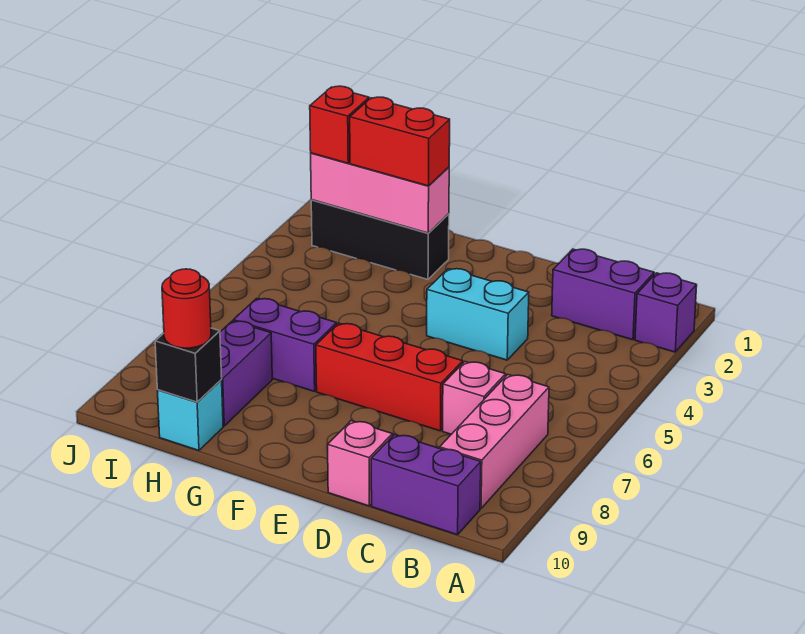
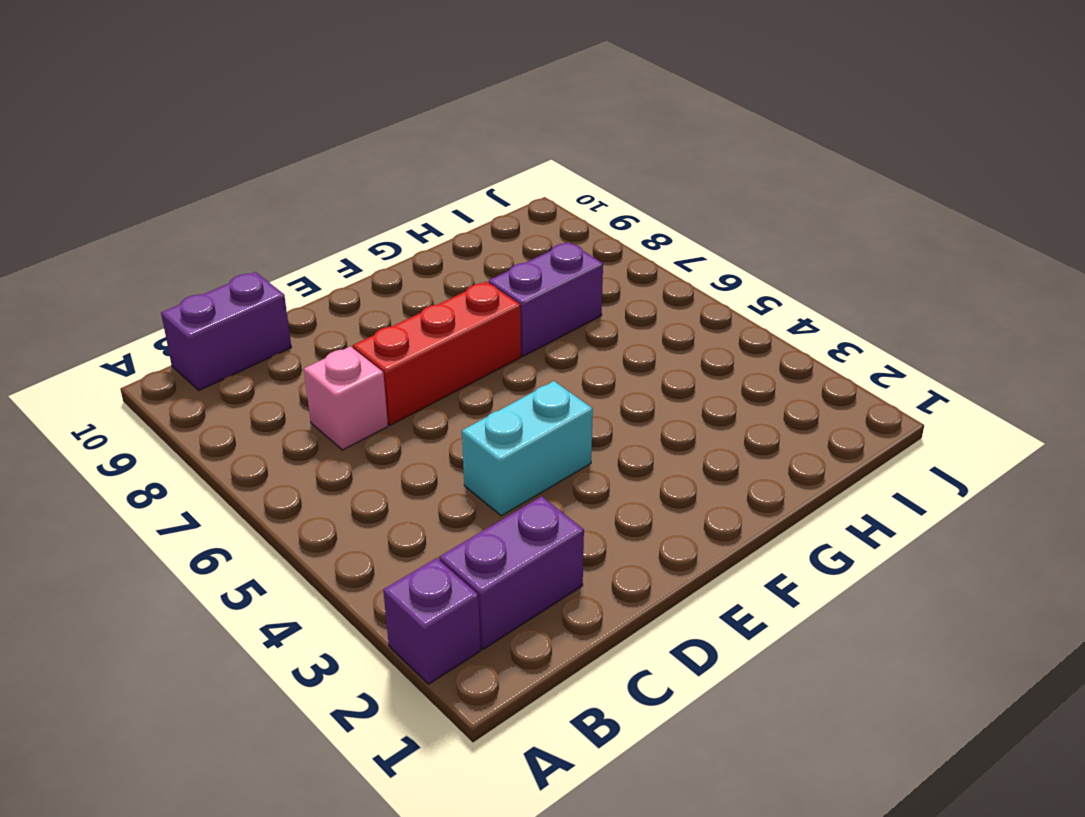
none -> pink 1x3 brick [440,375,549,509]
none -> pink 1x1 brick [328,421,392,506]
none -> black 1x3 brick [311,200,449,279]

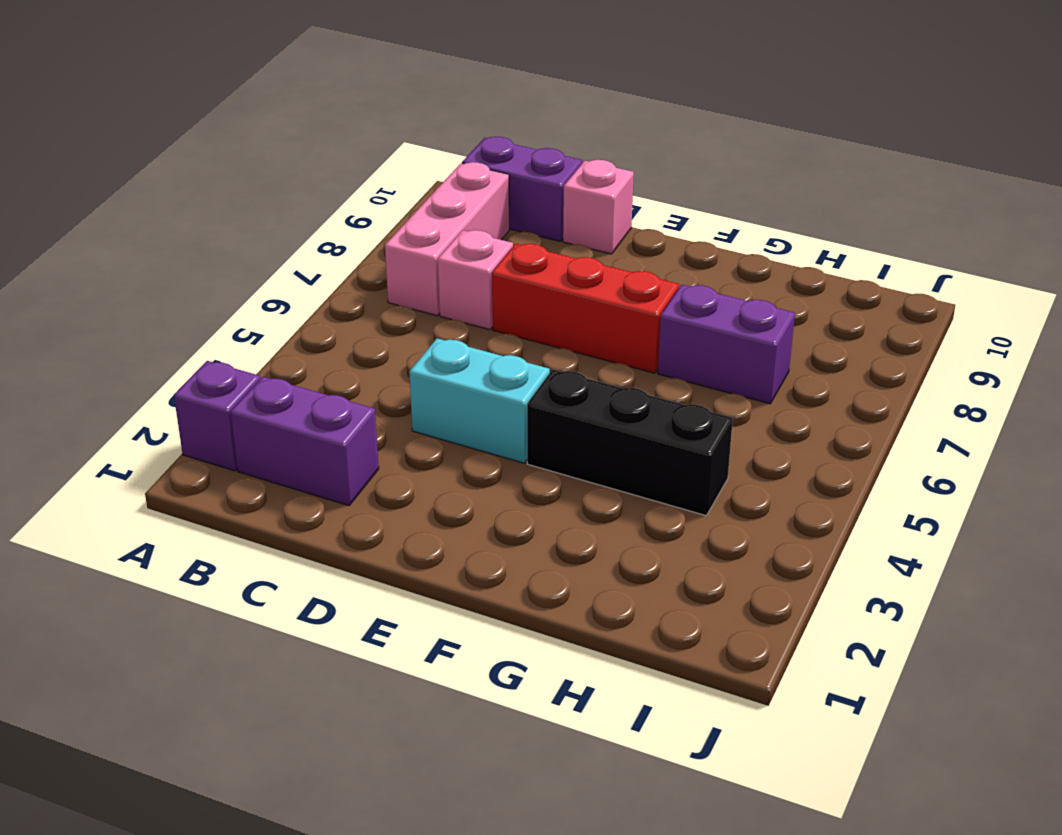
black 1x3 brick [527,370,733,515] -> black 1x3 brick moved to [311,200,449,279]
none -> purple 1x2 brick [220,321,272,426]
none -> cyan 1x1 brick [157,380,223,450]
none -> pink 1x3 brick [311,153,449,233]

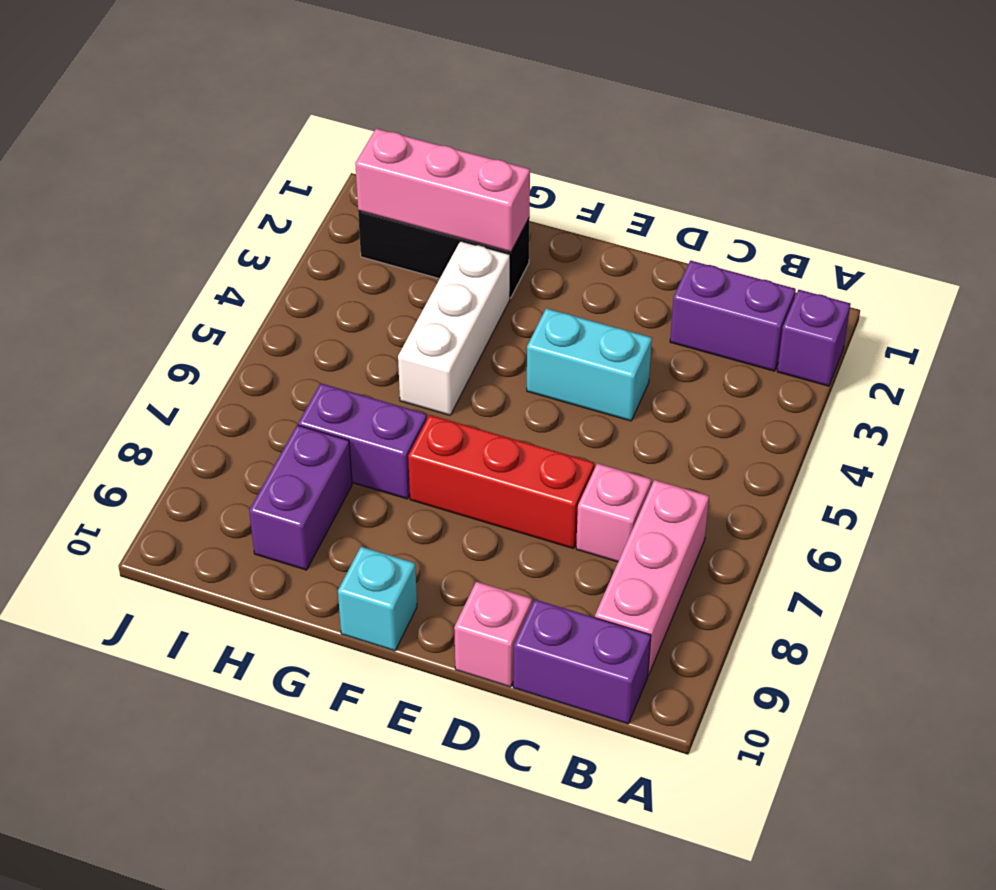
cyan 1x1 brick [338,547,417,651] -> cyan 1x1 brick moved to [157,380,223,450]
white 1x3 brick [398,241,510,415] -> none
none -> black 1x1 brick [155,328,222,402]
none -> red 1x2 brick [350,97,450,186]
none -> red 1x1 round brick [162,269,211,348]

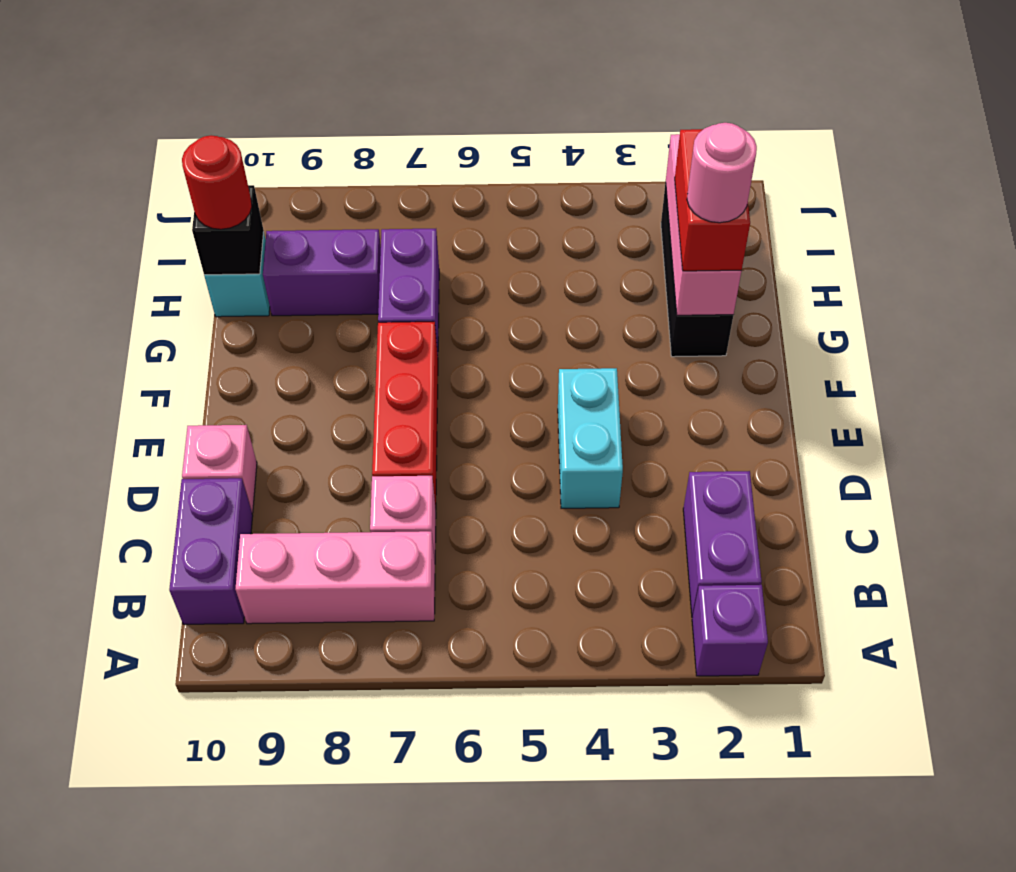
pink 1x1 round brick [687,123,757,223] -> none
none -> red 1x1 brick [310,86,369,163]

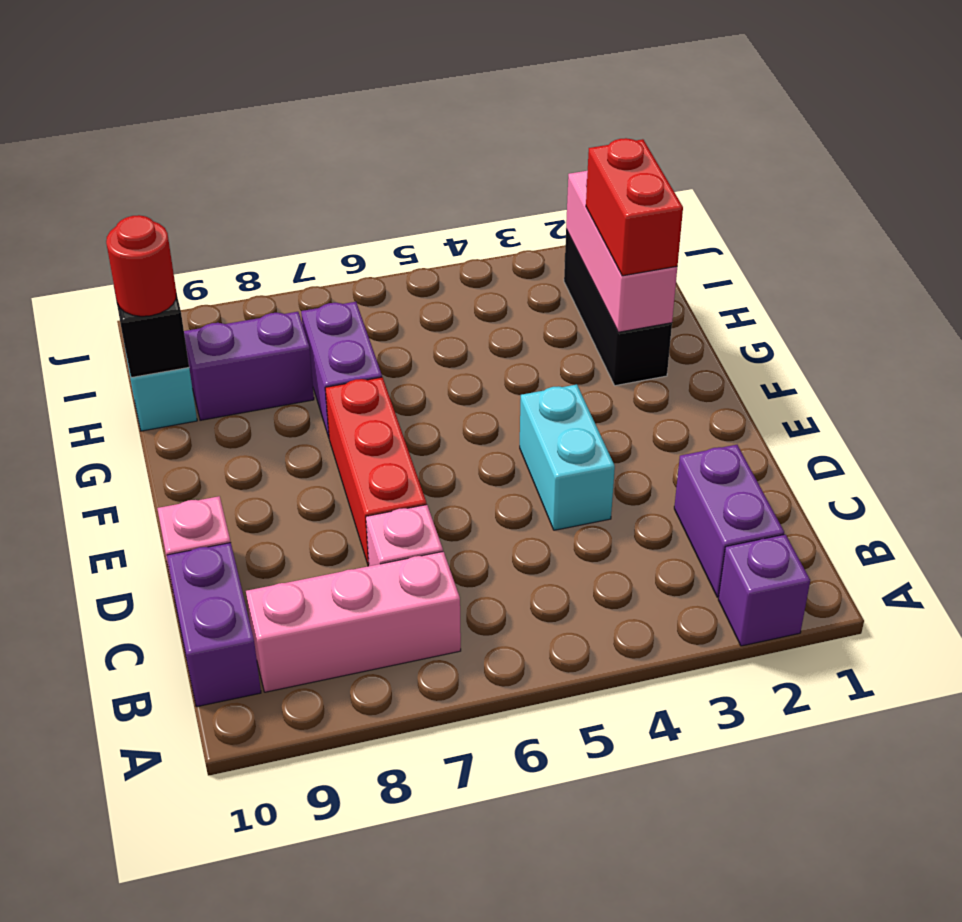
none -> red 1x1 brick [310,86,369,163]

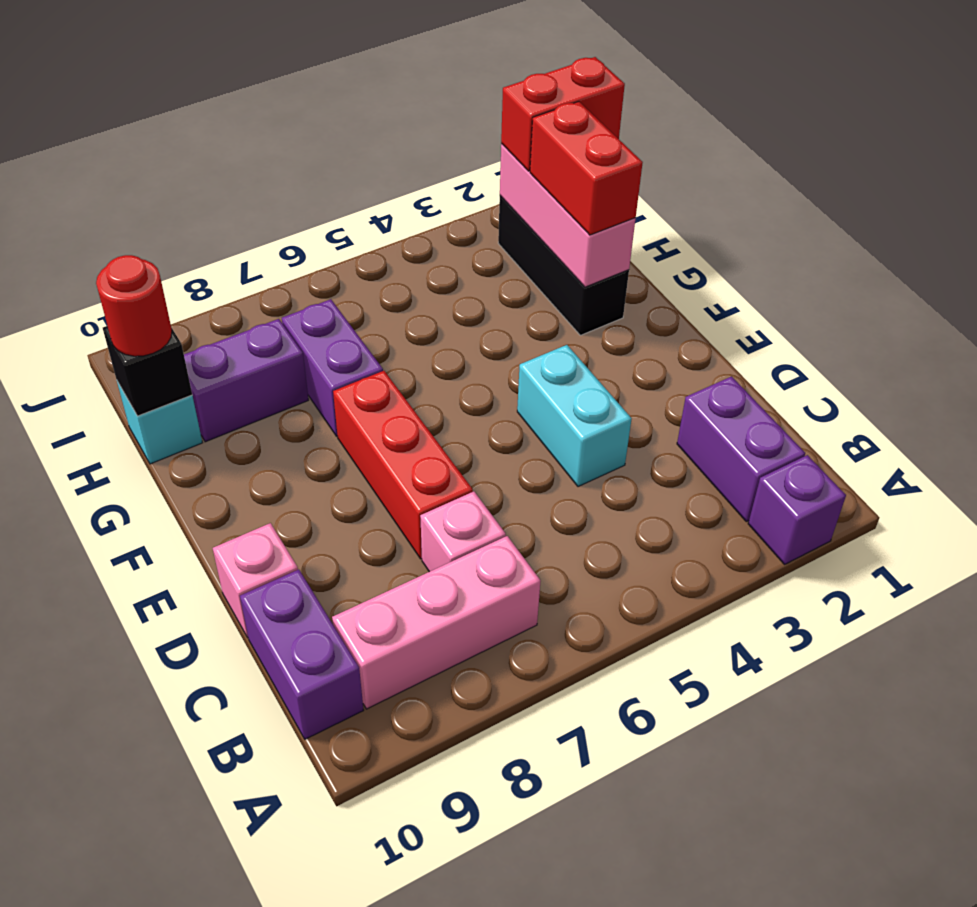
red 1x2 brick [501,57,625,171] -> red 1x1 brick [310,86,369,163]

